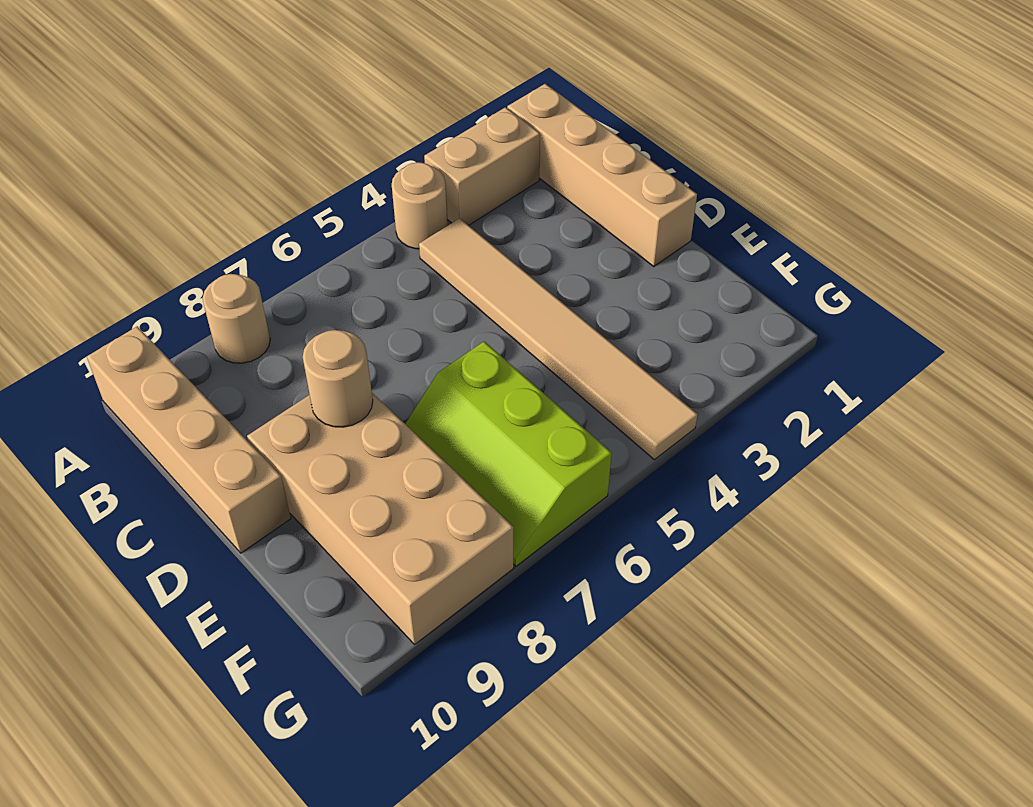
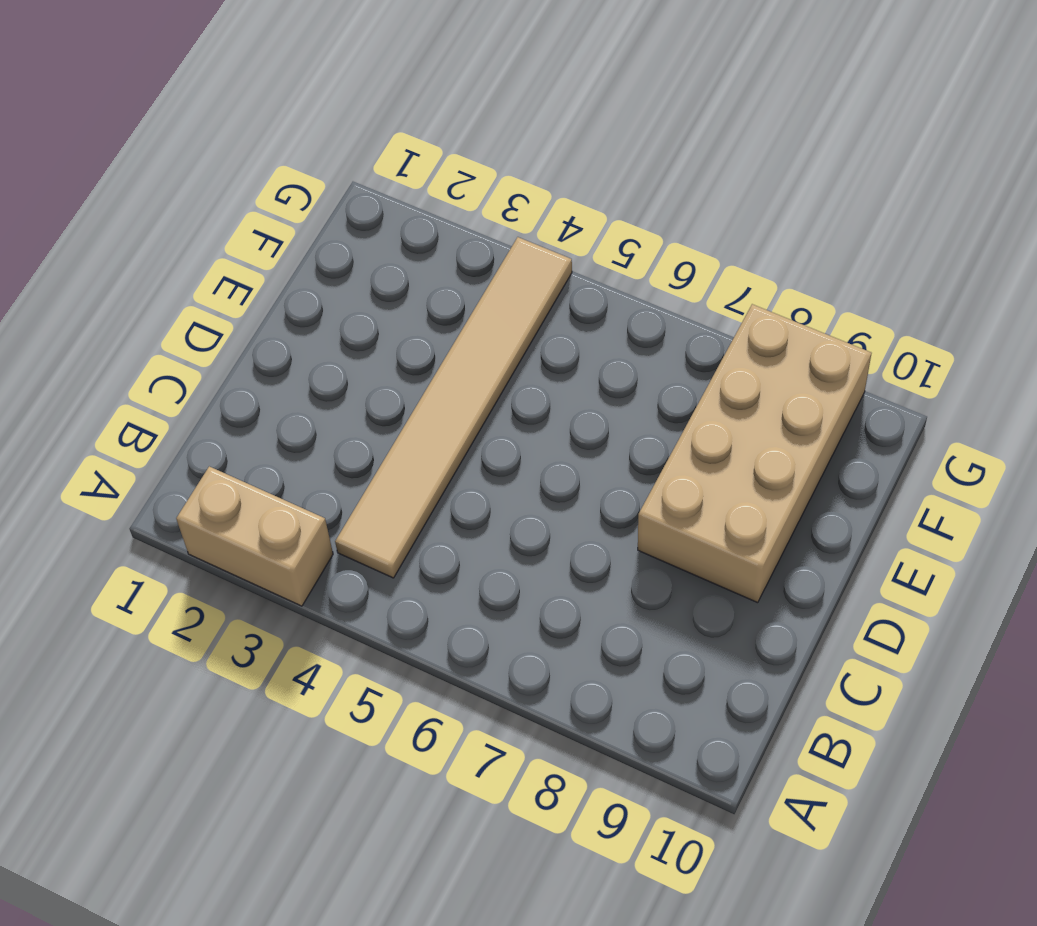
none -> tan 1x4 brick [507,84,697,267]
none -> tan 1x1 round brick [392,162,448,249]

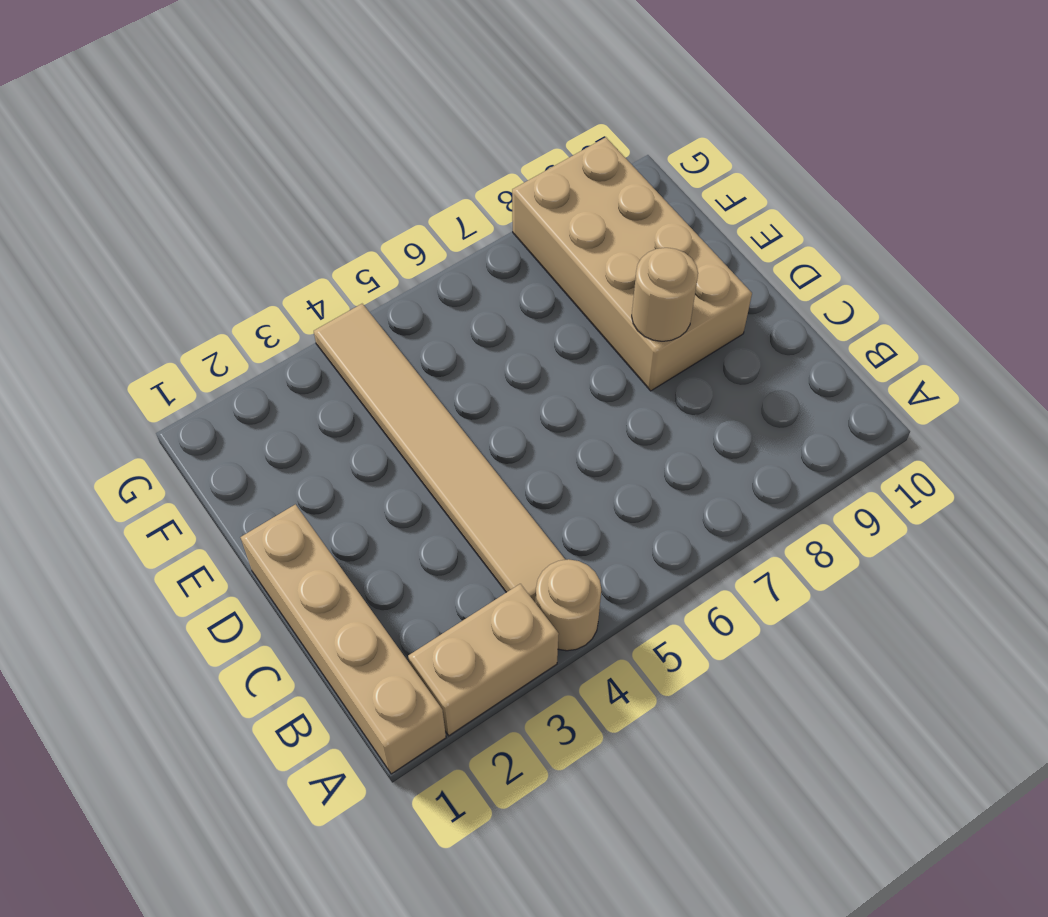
none -> tan 1x1 round brick [203,274,270,363]
none -> tan 1x4 brick [87,326,291,553]

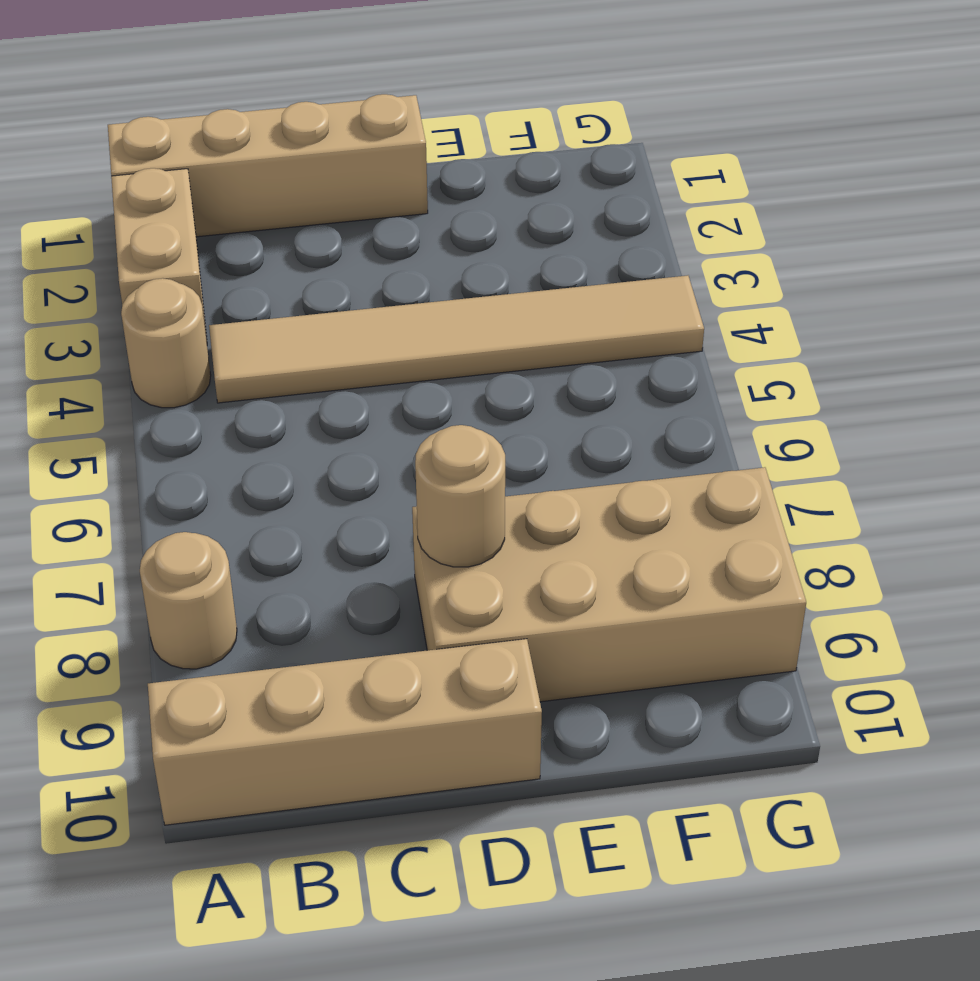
none -> lime 2x3 slope [405,342,612,566]

